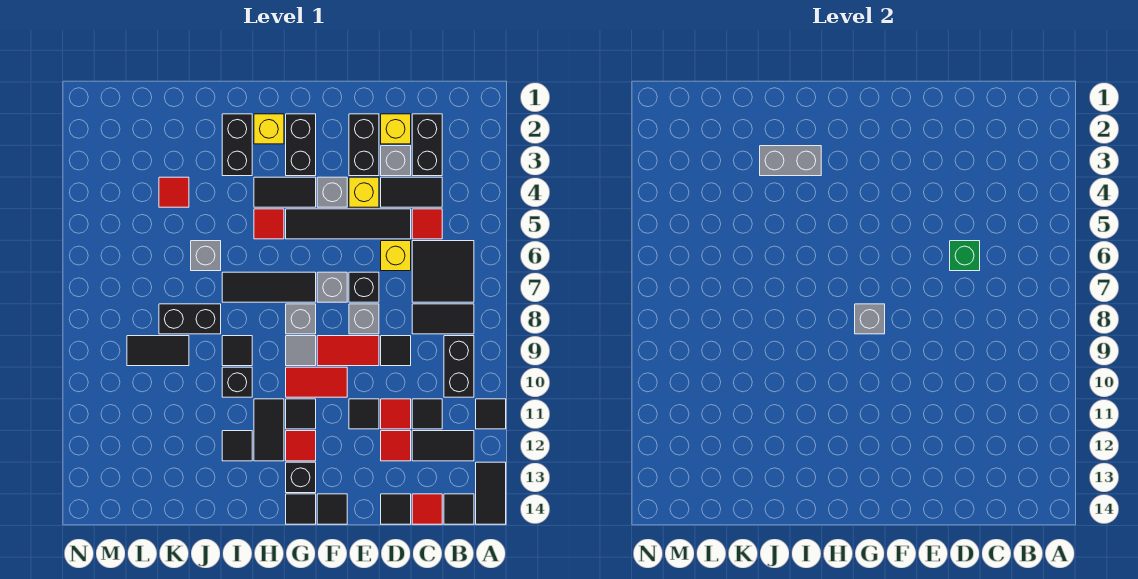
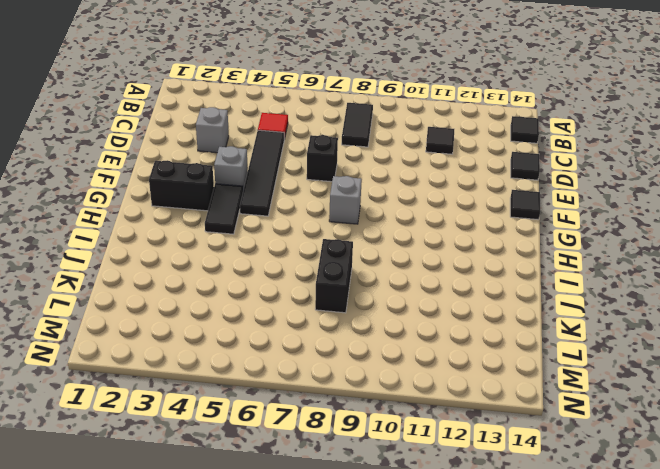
none -> black 1x1 tile [476,399,506,429]
none -> black 1x2 tile [476,462,506,524]
none -> black 2x2 tile [412,241,474,302]
none -> black 1x2 brick [444,336,474,397]

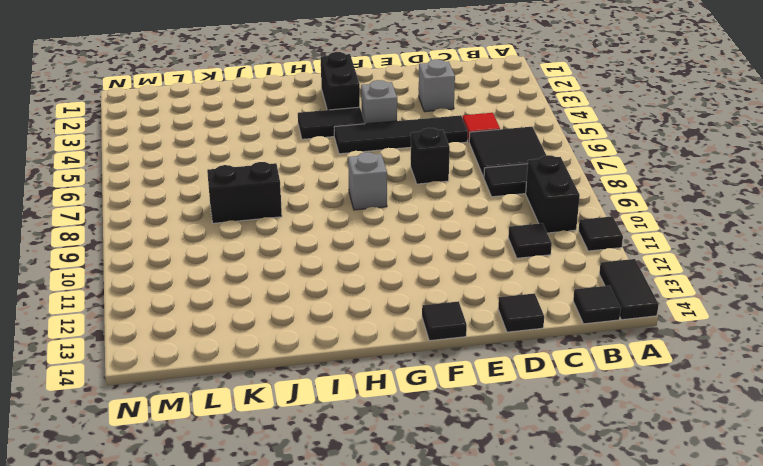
none -> black 1x2 tile [412,431,474,461]
none -> black 1x2 brick [412,114,442,176]
none -> black 1x2 tile [381,177,442,207]
none -> red 1x1 tile [412,494,442,524]

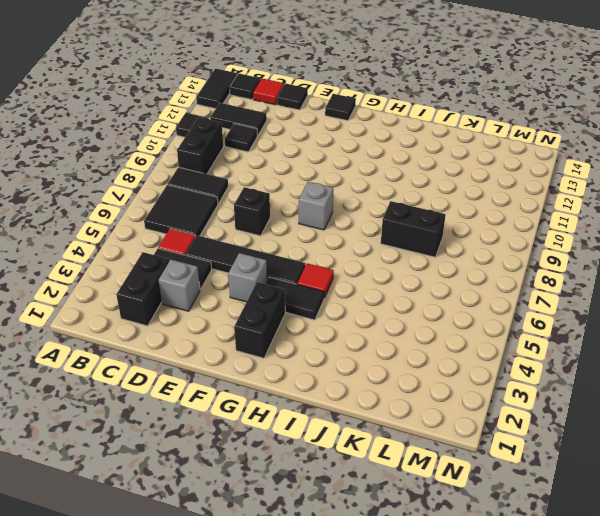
none -> yellow 1x1 brick [381,114,411,144]
none -> yellow 1x1 brick [381,241,411,271]
none -> black 1x1 tile [381,336,411,366]
none -> red 1x1 tile [381,399,411,429]

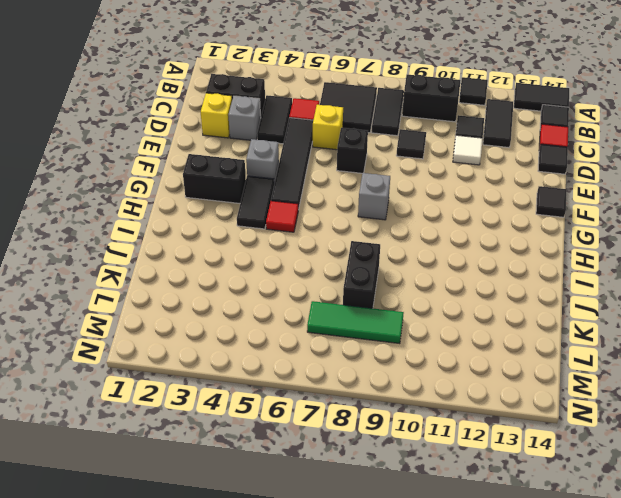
white 1x1 tile [453,135,483,165] -> red 1x1 tile [381,399,411,429]
green 1x3 tile [307,301,404,344] -> black 1x2 tile [127,336,189,366]
none -> red 1x1 tile [381,431,411,461]
none -> black 1x2 brick [349,114,379,176]
none -> yellow 1x1 brick [349,177,379,207]
none -> grey 1x1 brick [349,304,379,334]

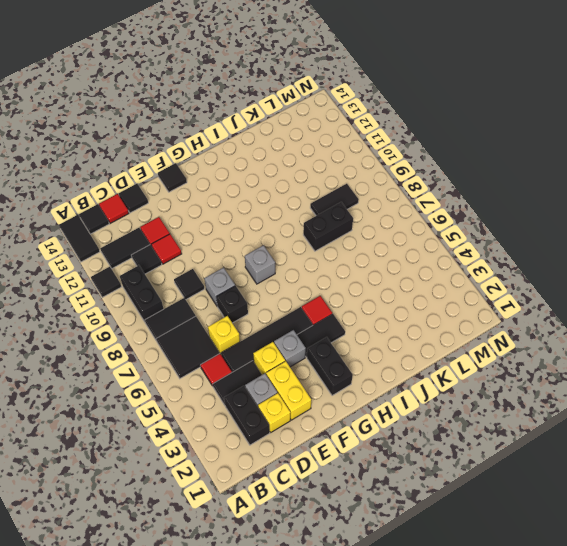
yellow 1x2 brick [266,361,311,420] -> black 1x2 brick [349,114,379,176]
none -> red 1x2 tile [317,336,379,366]
none -> black 1x1 tile [349,399,379,429]
none -> grey 1x1 brick [317,272,347,302]
none -> red 1x2 tile [286,367,347,397]

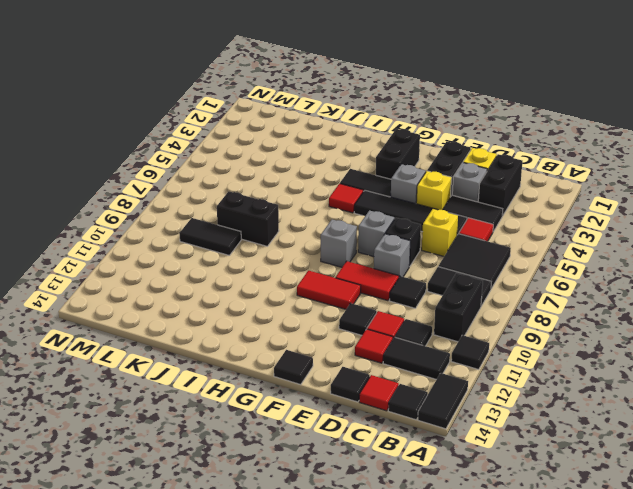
none -> black 1x3 tile [222,272,316,302]
none -> grey 1x1 tile [286,336,316,366]
none -> black 1x1 tile [286,399,316,429]
none -> red 1x1 tile [286,431,316,461]

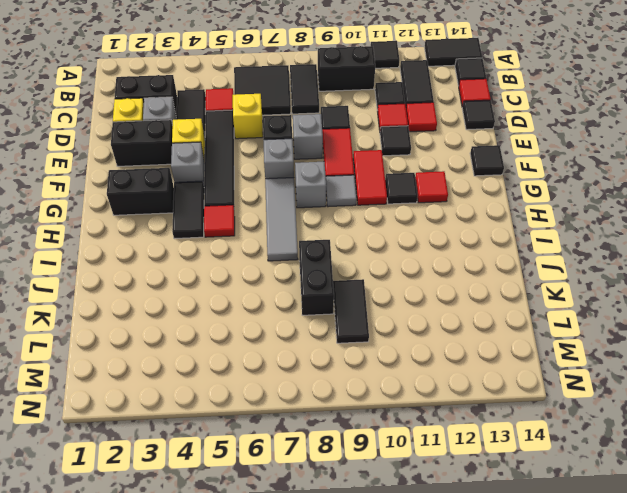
grey 1x3 tile [265,178,298,261] -> black 1x3 tile [222,272,316,302]
none -> black 1x1 brick [286,462,316,493]
none -> black 1x1 tile [286,494,316,524]
none -> yellow 1x1 brick [254,114,284,144]
none -> black 1x2 tile [254,399,284,461]

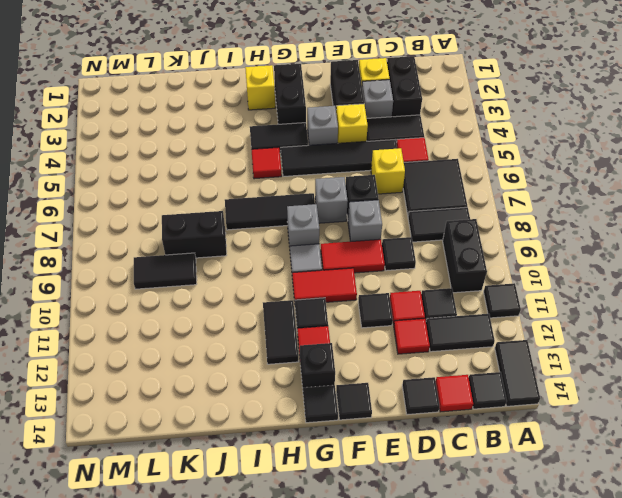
none -> black 1x2 brick [222,114,252,176]
none -> black 1x1 tile [222,336,252,366]
none -> black 1x1 brick [222,367,252,397]
none -> black 1x1 tile [222,431,252,461]

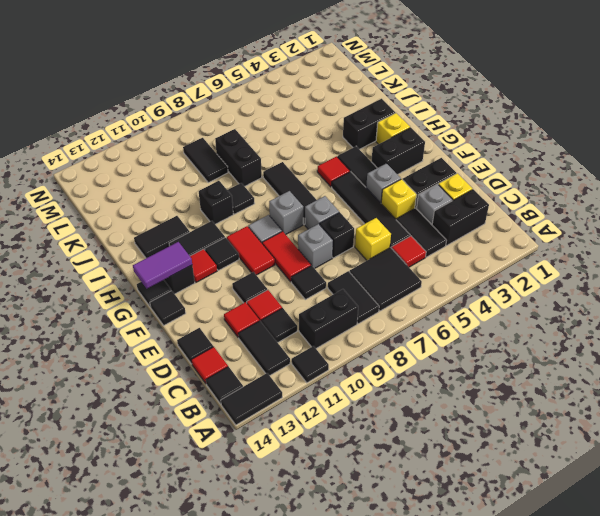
purple 1x2 tile [133,242,192,289] -> none
black 1x2 tile [134,216,190,258] -> black 1x1 tile [222,431,252,461]
none -> grey 1x1 brick [191,241,221,271]
none -> red 1x1 tile [159,177,189,207]
none -> green 1x1 brick [950,241,980,271]
none -> grey 1x1 brick [855,304,885,334]

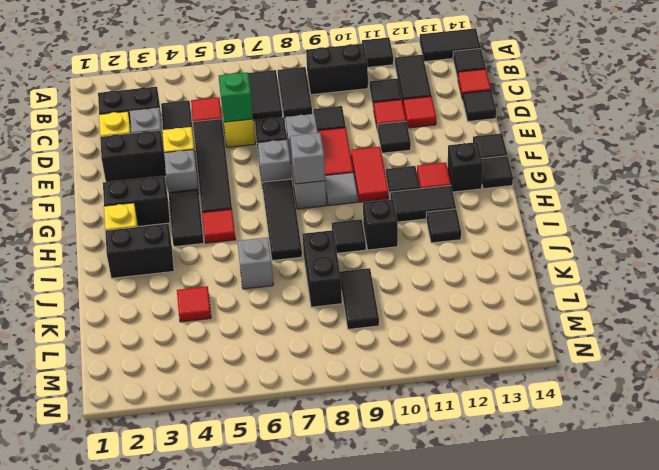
none -> grey 1x2 brick [760,146,821,176]

